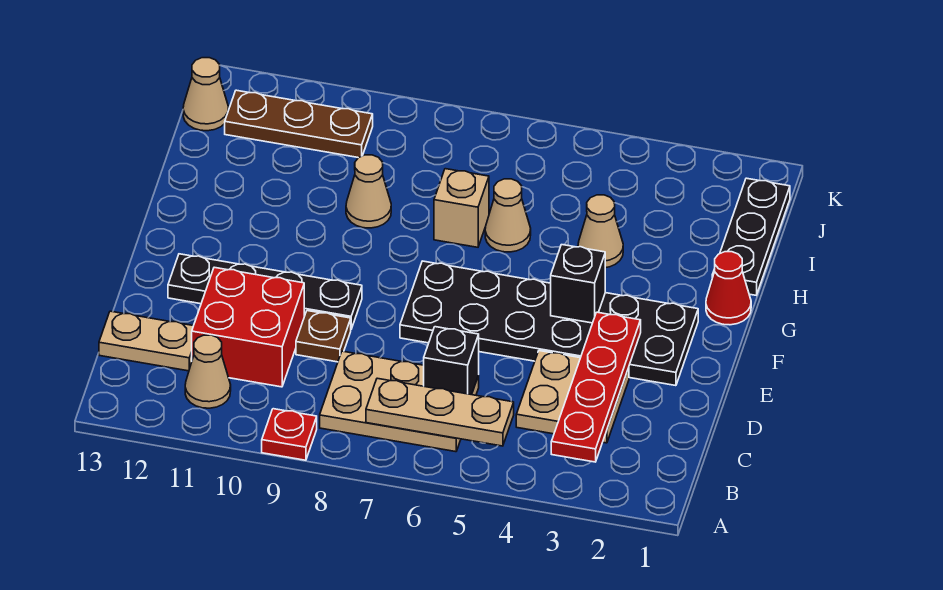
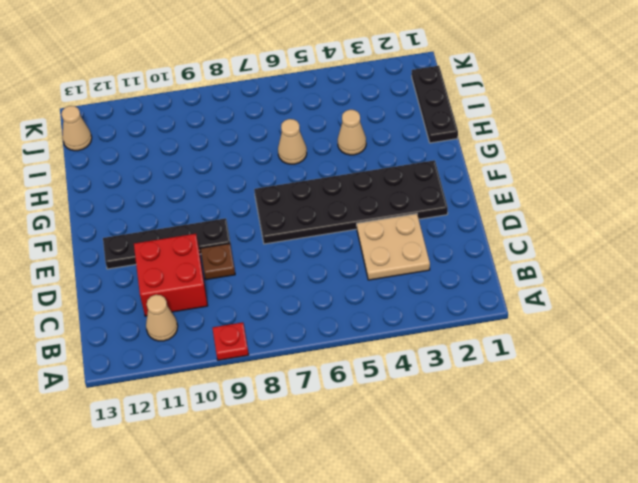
none -> tan 2x3 plate [320,351,479,452]
none -> tan 1x2 plate [99,311,193,371]
none -> red 1x1 cone [706,252,751,325]

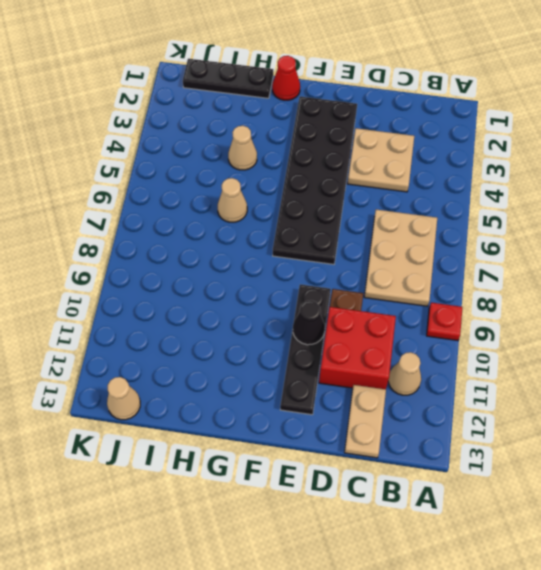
black 1x1 cone [293,300,325,345] -> none
none -> tan 1x1 brick [434,169,489,247]
none -> tan 1x1 cone [346,155,391,228]
none -> brown 1x3 plate [225,90,373,158]

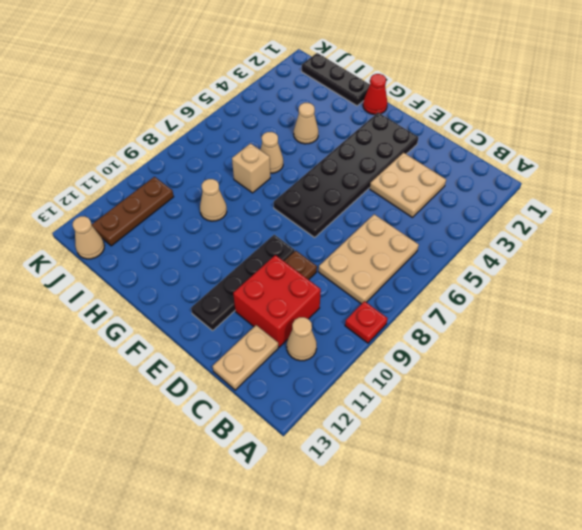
none -> red 1x4 plate [551,312,641,462]
none -> tan 1x3 plate [366,378,514,446]
none -> black 1x1 brick [424,327,479,395]

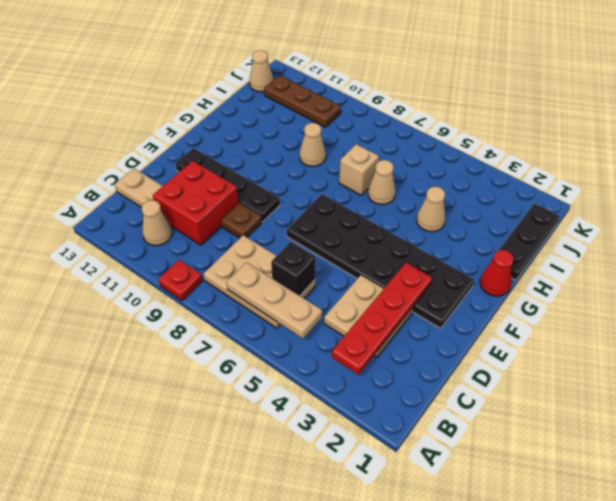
none -> black 1x1 brick [551,245,605,323]

